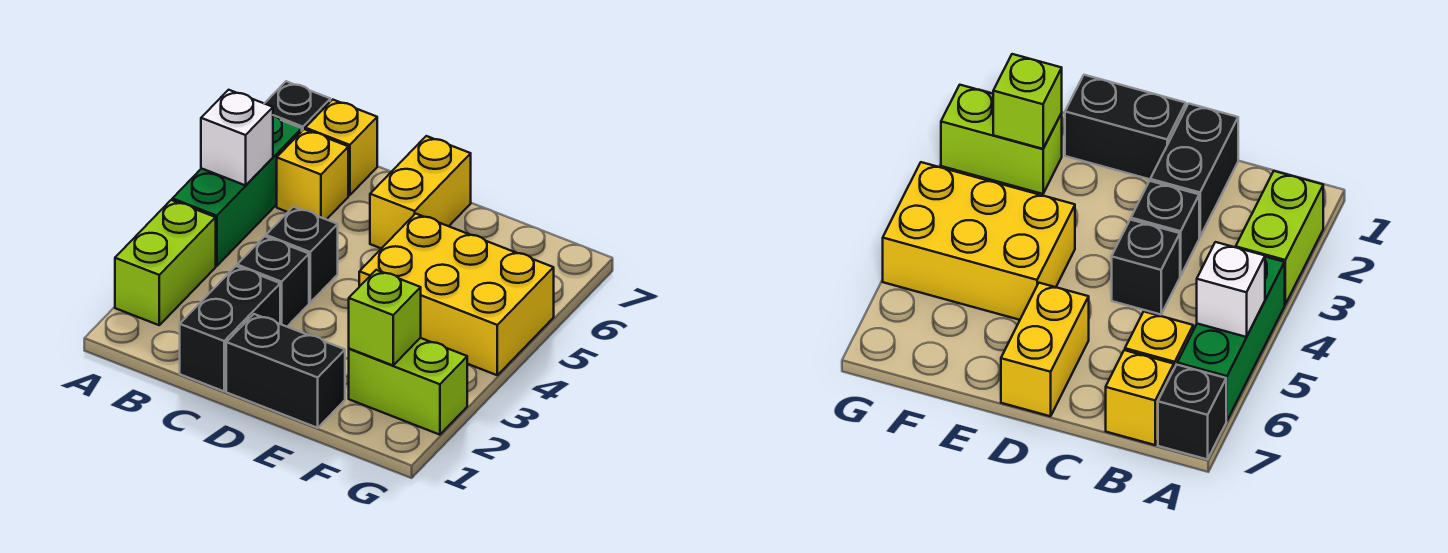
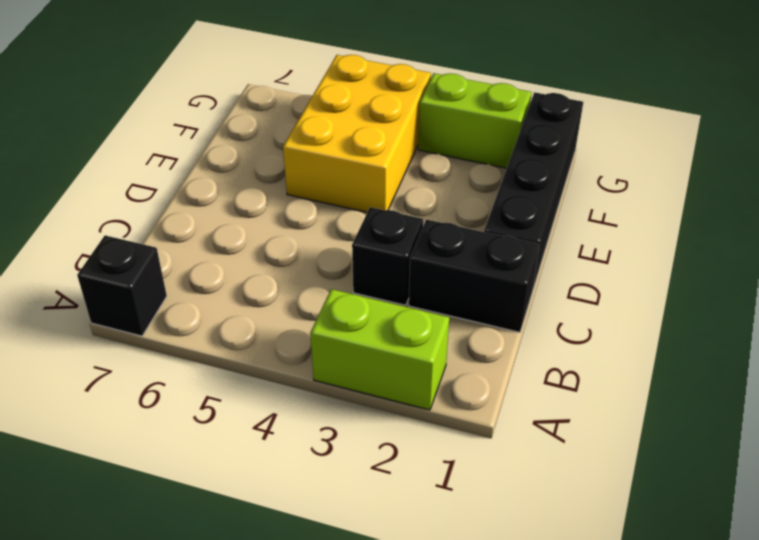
black 1x4 brick [484,92,583,288] -> black 1x2 brick [226,314,345,428]
lime 1x2 brick [418,73,532,168] -> lime 1x2 brick turned to [349,338,467,435]
none -> green 1x3 brick [172,115,302,266]
none -> yellow 1x1 brick [277,129,348,220]
none -> yellow 1x1 brick [305,100,377,195]

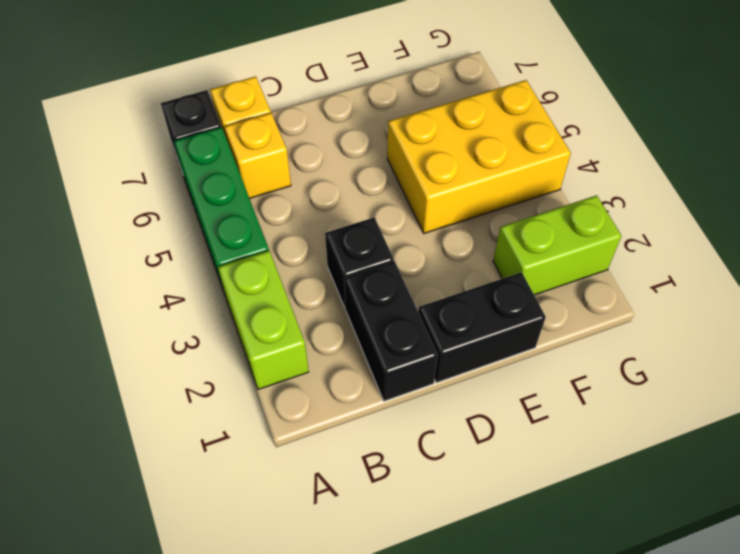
none -> black 1x1 brick [266,207,338,302]
none -> yellow 1x2 brick [370,136,471,249]
none -> white 1x1 brick [201,90,273,185]

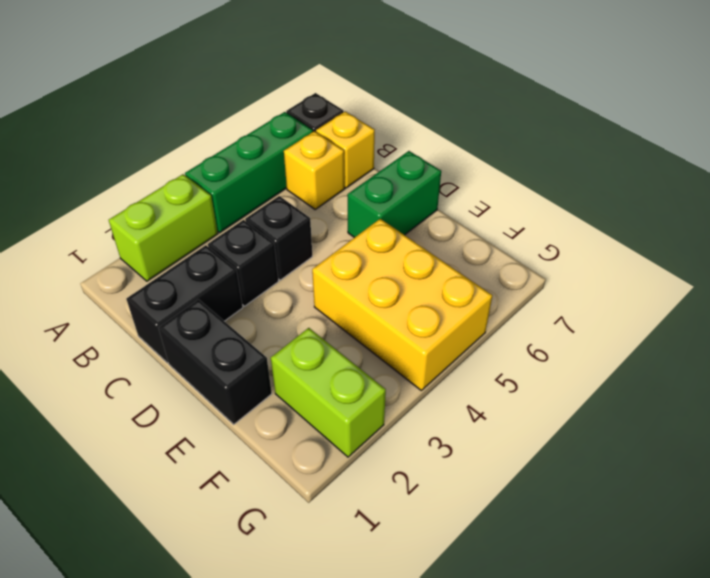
green 1x2 brick [347,151,441,238] -> yellow 1x2 brick [370,136,471,249]
none -> white 1x1 brick [201,90,273,185]
none -> lime 1x1 brick [349,270,421,365]

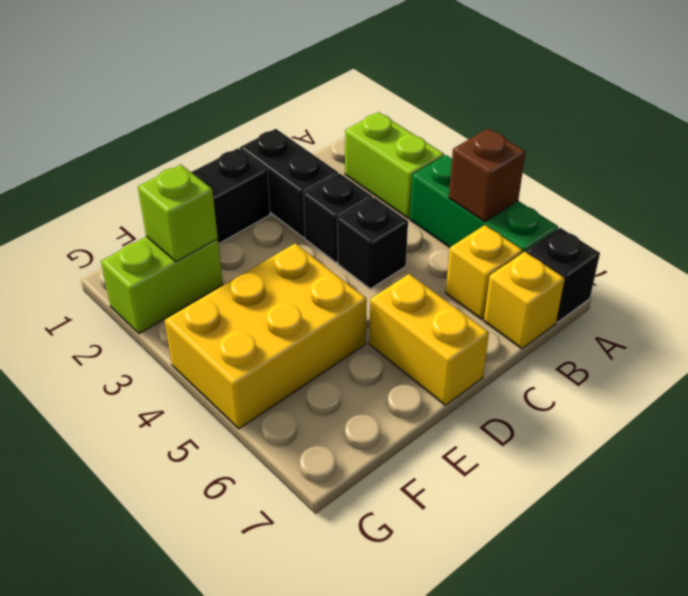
brown 1x1 brick [449,129,526,222] -> white 1x1 brick [201,90,273,185]

